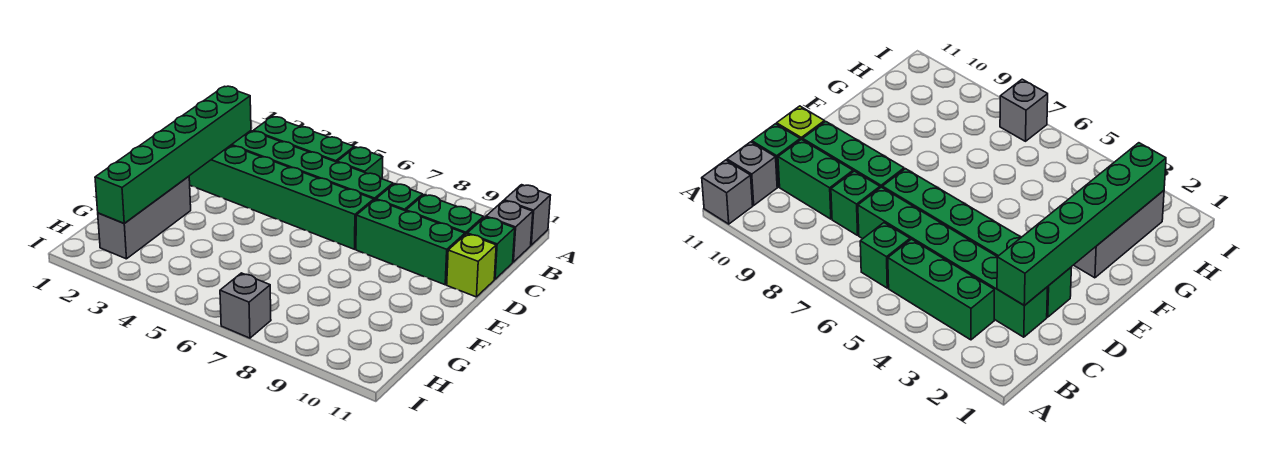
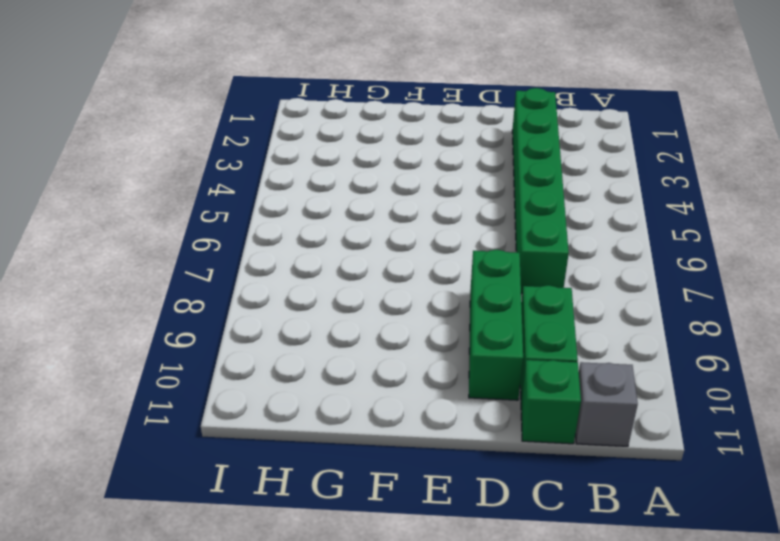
none -> grey 1x1 brick [504,185,551,245]
none -> green 1x3 brick [253,117,354,162]
none -> green 1x1 brick [337,147,383,179]

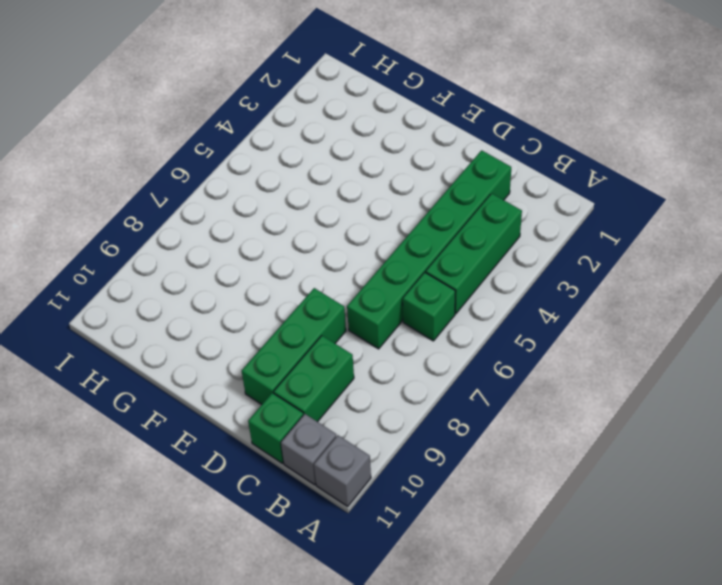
none -> green 1x1 brick [376,184,423,211]
none -> green 1x6 brick [189,145,374,249]
none -> lime 1x1 brick [447,234,496,297]

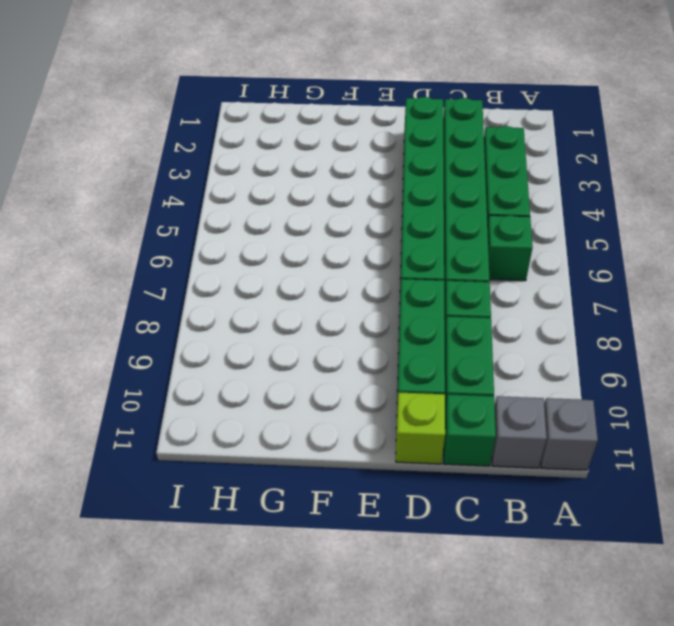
none -> grey 1x3 brick [98,176,191,259]
none -> grey 1x1 brick [220,273,271,338]
none -> green 1x6 brick [95,86,251,223]

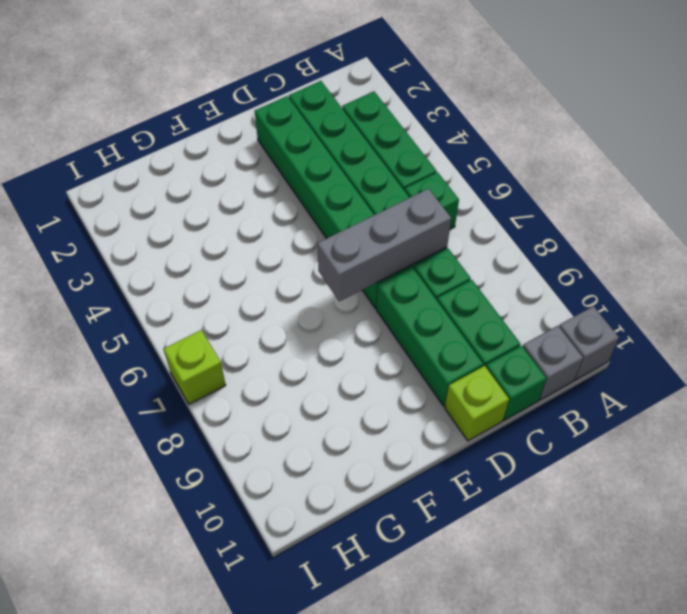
grey 1x3 brick [317,189,451,301] -> grey 1x3 brick moved to [98,176,191,259]
lime 1x1 brick [164,330,226,404] -> grey 1x1 brick [220,273,271,338]
none -> green 1x6 brick [95,86,251,223]

